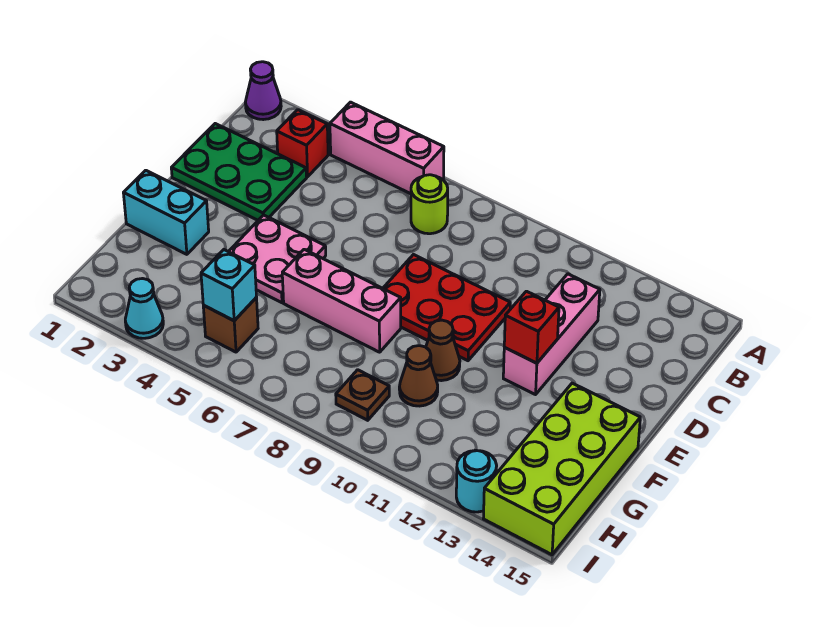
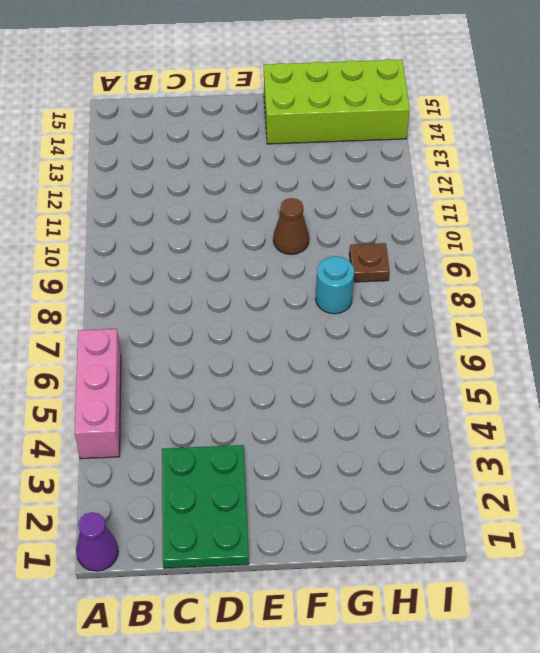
cyan 1x1 round brick [316,256,354,314] -> cyan 1x1 round brick moved to [456,450,497,512]
none -> red 1x1 brick [277,110,328,177]
none -> lime 1x1 round brick [411,175,448,234]
none -> pink 1x3 brick [503,274,600,395]

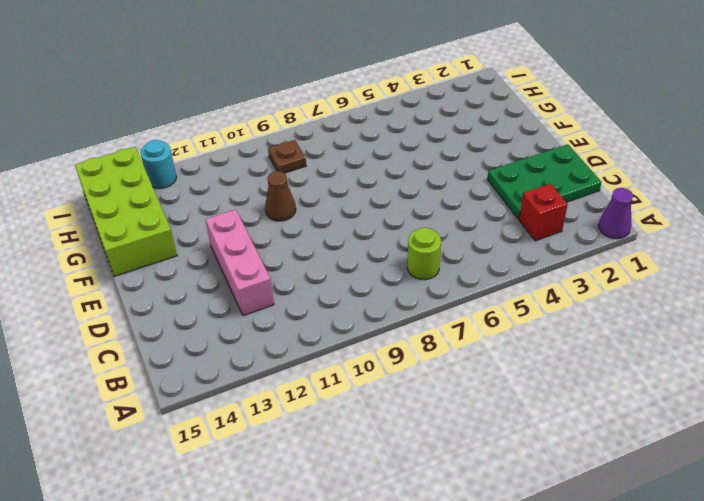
none -> pink 1x3 brick [330,102,444,194]
none -> red 2x3 plate [383,255,510,361]
none -> pink 2x2 plate [229,215,326,303]

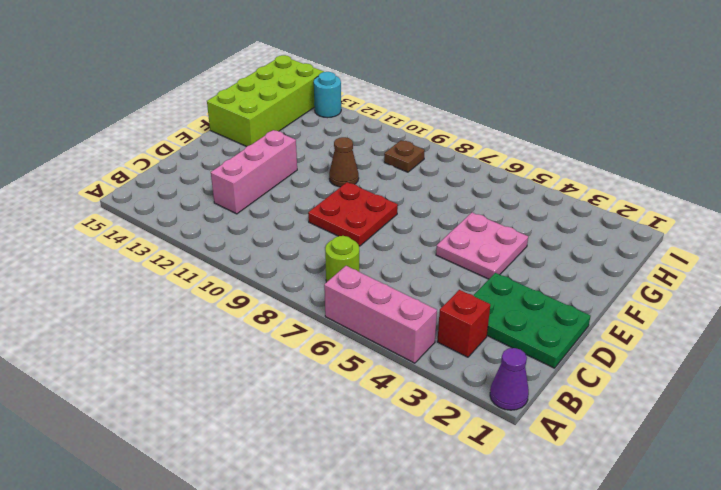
red 2x2 plate [308,182,398,246] -> red 2x3 plate [383,255,510,361]
none -> cyan 1x2 brick [124,170,209,254]
none -> pink 1x3 brick [282,249,401,352]
none -> brown 1x1 cone [399,346,438,406]

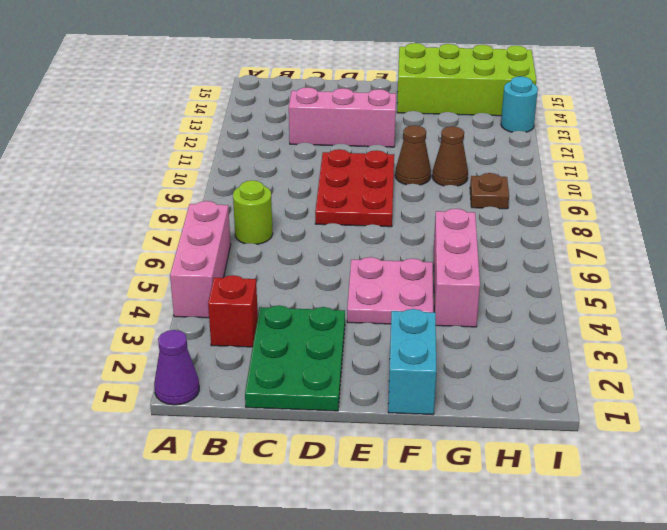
pink 1x3 brick [434,209,480,327] -> pink 1x3 brick moved to [282,249,401,352]
none -> brown 1x1 brick [203,298,258,352]
none -> cyan 1x1 cone [125,279,163,338]
none -> red 1x1 brick [504,291,559,363]

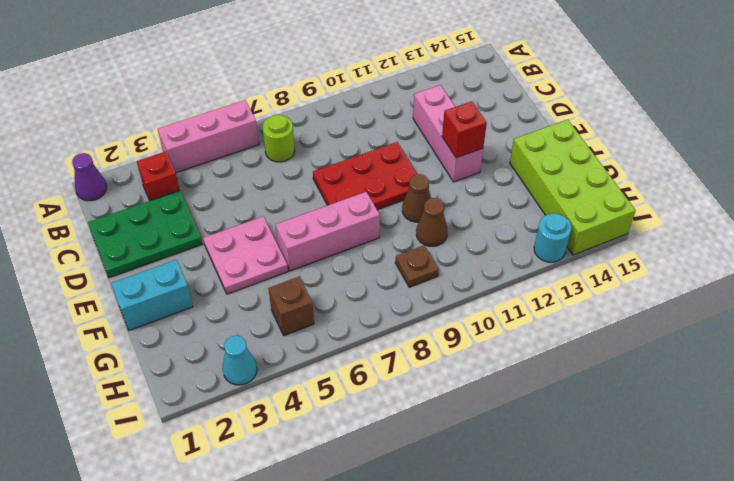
none -> cyan 1x1 brick [201,250,256,321]

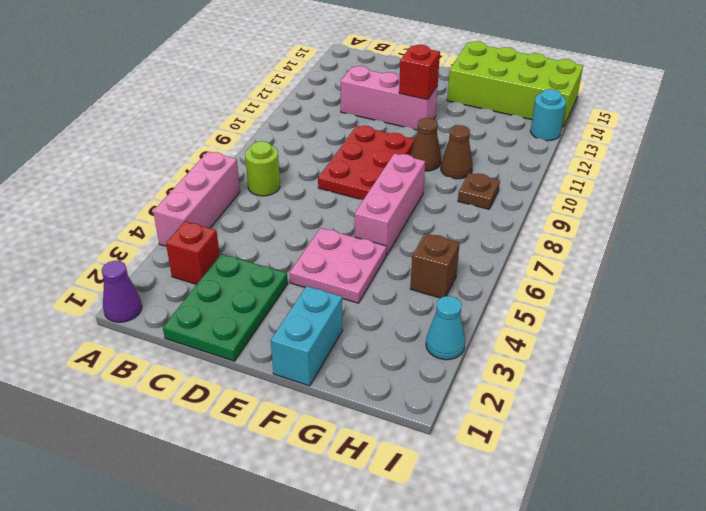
none -> cyan 1x1 brick [201,250,256,321]

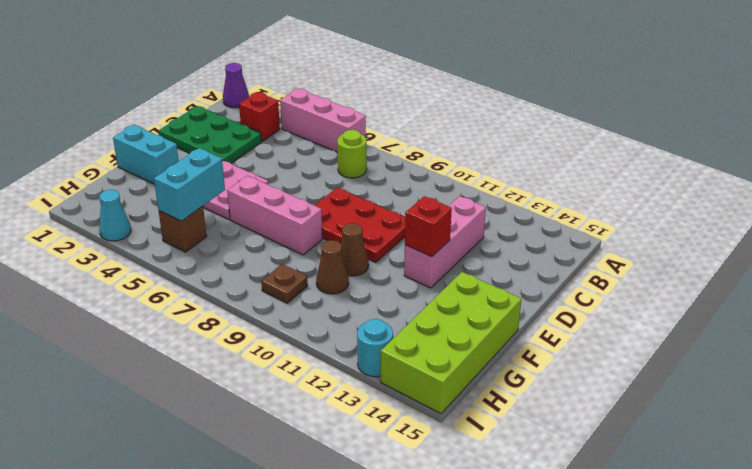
cyan 1x2 brick [154,148,225,221] -> cyan 1x1 brick [201,250,256,321]

